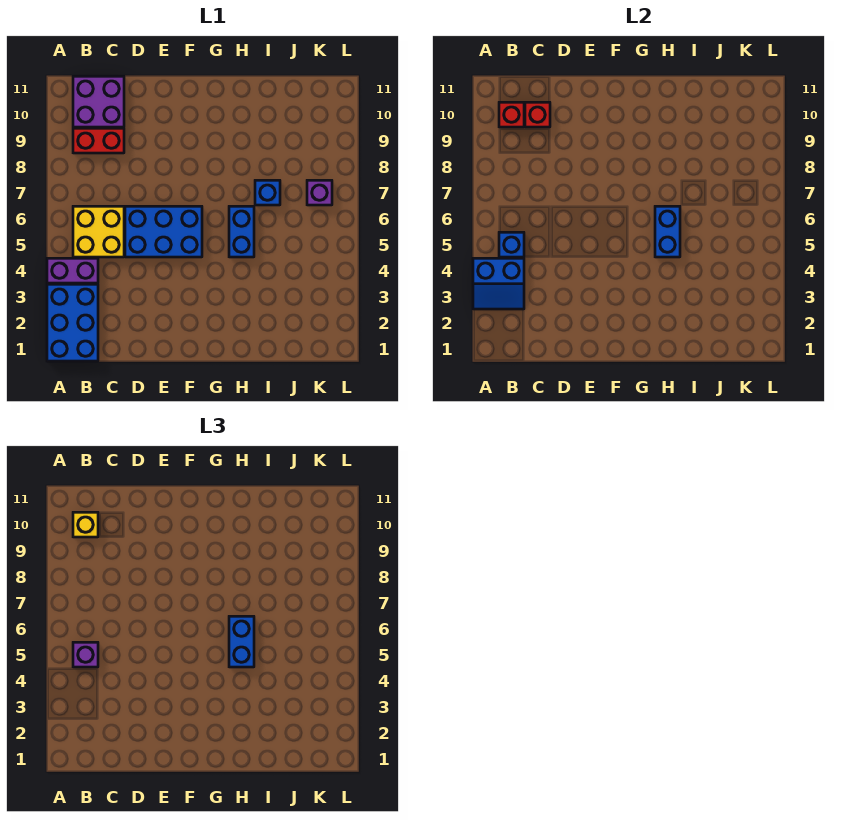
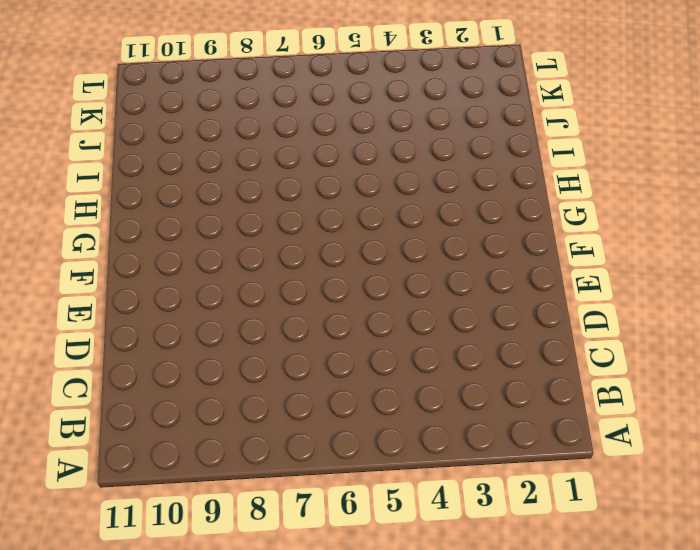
none -> blue 2x3 brick [47,284,98,361]
none -> purple 1x2 brick [47,258,98,283]
none -> yellow 2x2 brick [73,206,124,257]

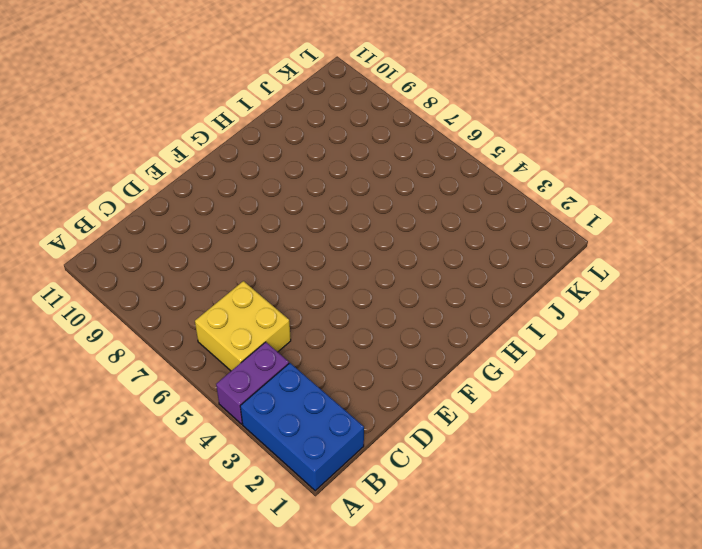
none -> red 1x2 brick [73,128,124,153]
none -> purple 2x2 brick [73,76,124,127]
none -> blue 2x3 brick [125,206,202,257]

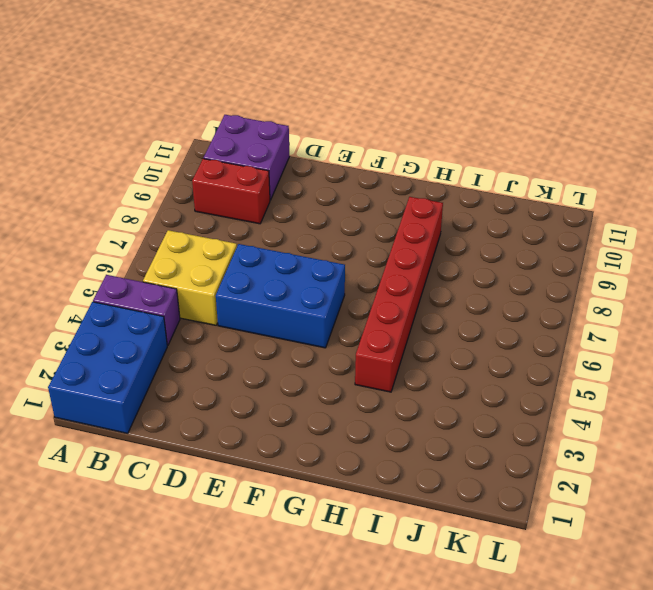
red 1x6 brick [355,197,443,392] -> blue 1x2 brick [229,206,254,257]
none -> blue 1x1 brick [255,180,280,205]
none -> purple 1x1 brick [307,180,332,205]
none -> blue 2x2 slope [473,258,524,309]

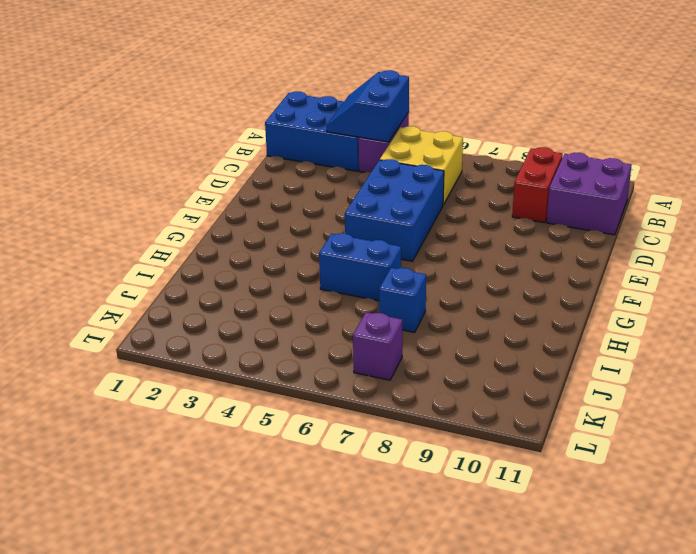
none -> blue 1x1 brick [499,232,524,257]
none -> red 1x1 brick [499,102,524,127]
none -> red 1x1 brick [525,102,550,127]

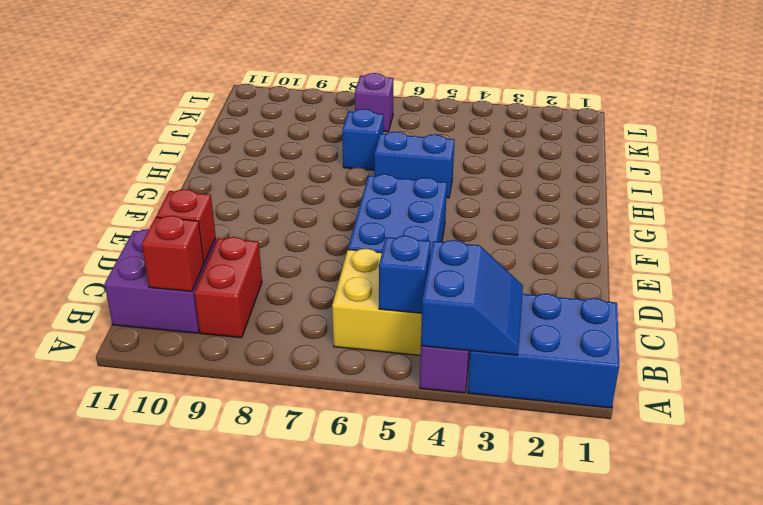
none -> blue 1x2 brick [655,206,680,257]
none -> purple 1x1 brick [73,642,98,667]
none -> yellow 1x1 brick [73,512,98,537]

